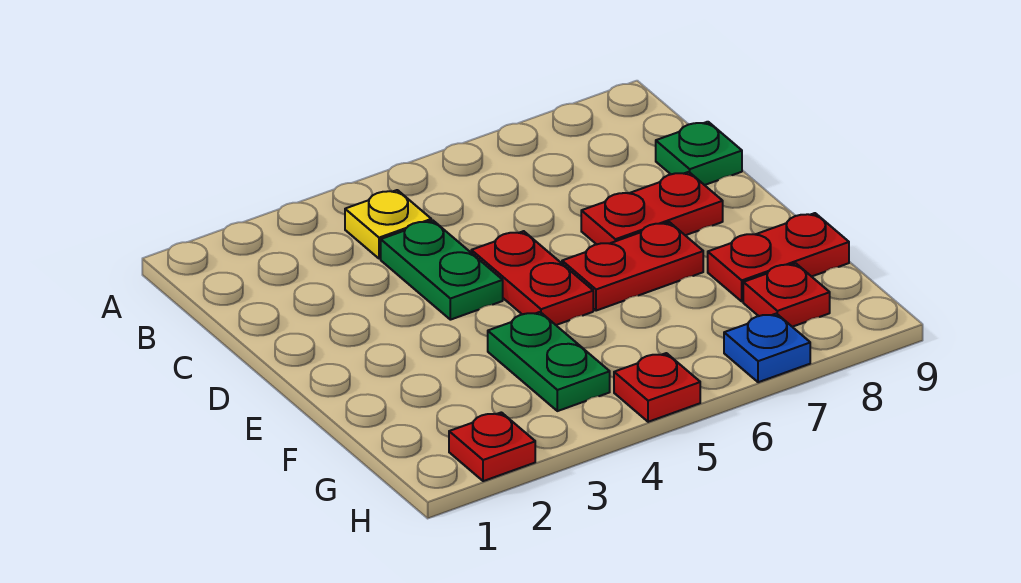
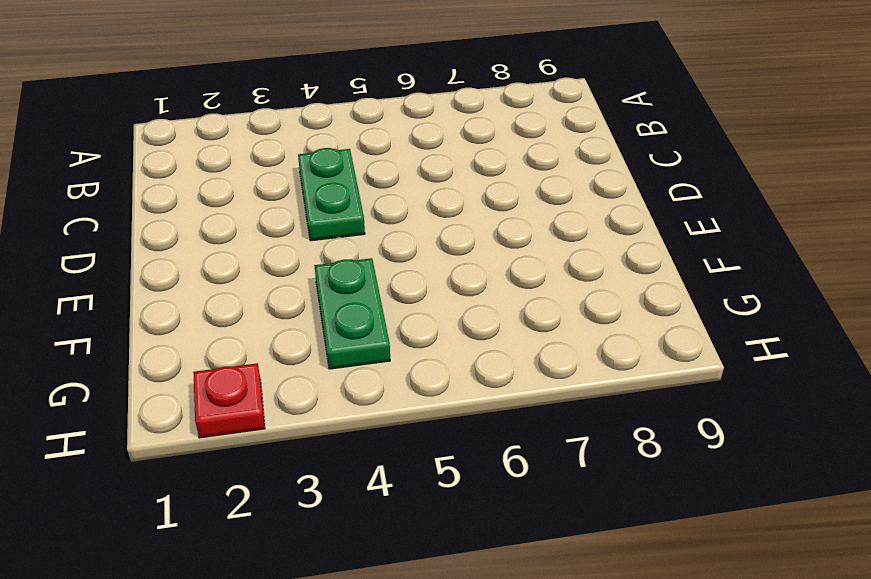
none -> yellow 1x1 plate [345,190,431,259]
none -> green 1x1 plate [656,122,742,185]
none -> red 1x2 plate [471,231,593,325]

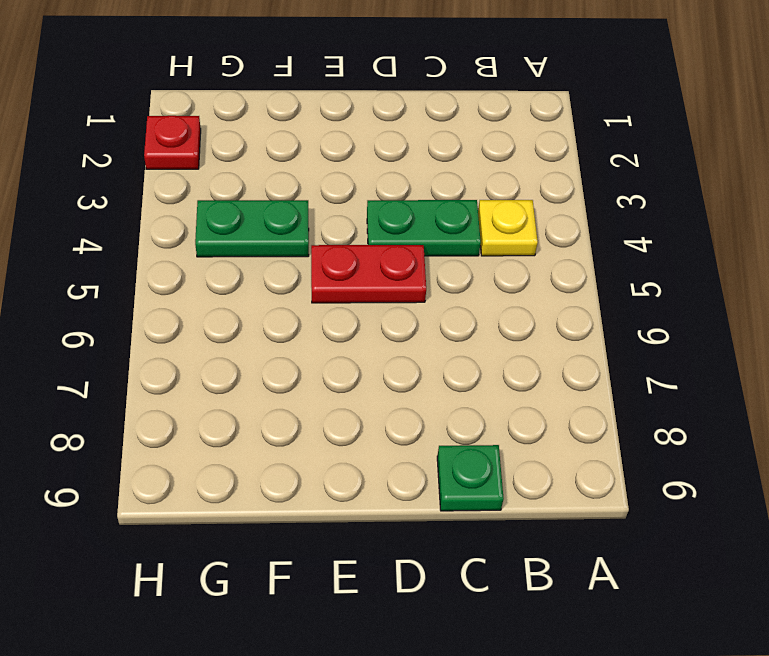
none -> red 1x2 plate [581,172,723,244]
none -> red 1x2 plate [562,222,703,311]
none -> red 1x2 plate [708,213,849,301]

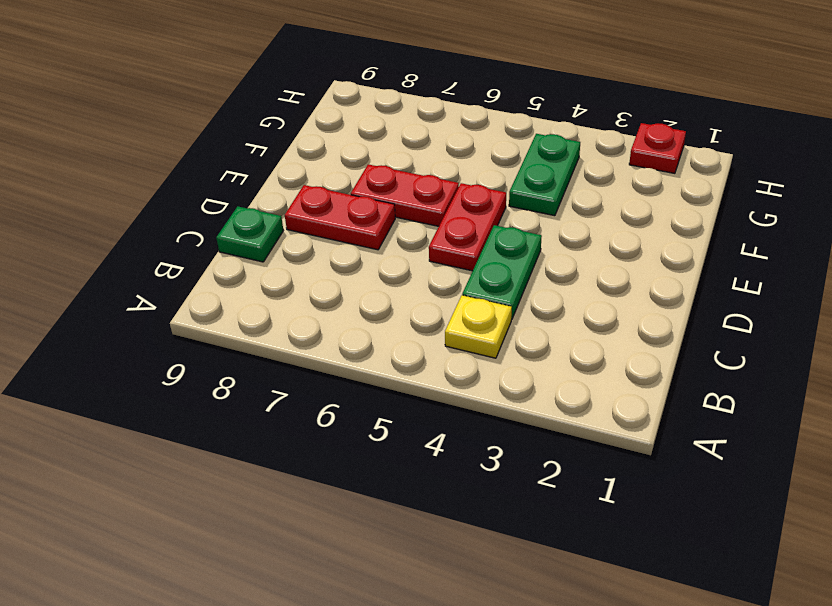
none -> red 1x2 plate [708,213,849,301]
none -> red 1x1 plate [743,263,830,327]
none -> red 1x1 plate [614,353,700,422]

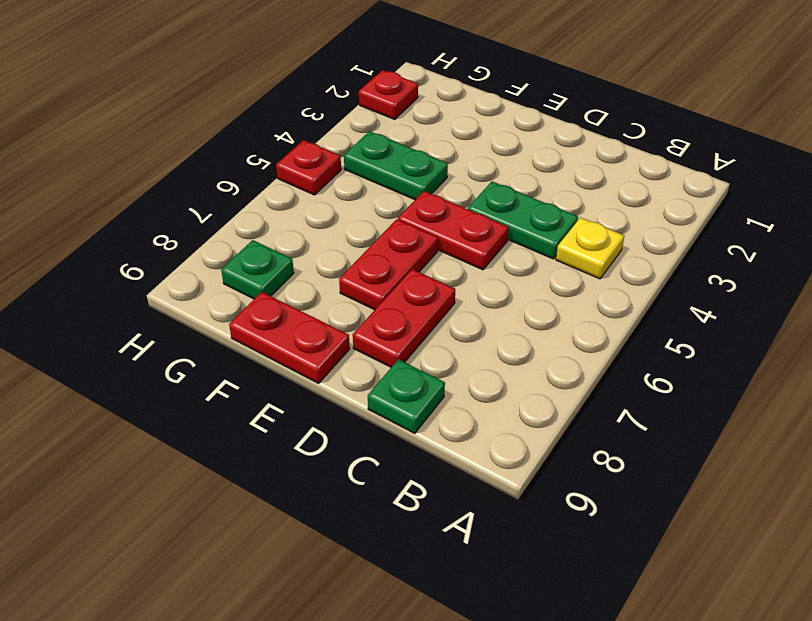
red 1x2 plate [229,292,350,383] -> red 1x2 plate turned to [708,213,849,301]
green 1x1 plate [221,240,294,299] -> red 1x1 plate [743,263,830,327]
none -> blue 1x1 plate [724,314,810,382]

